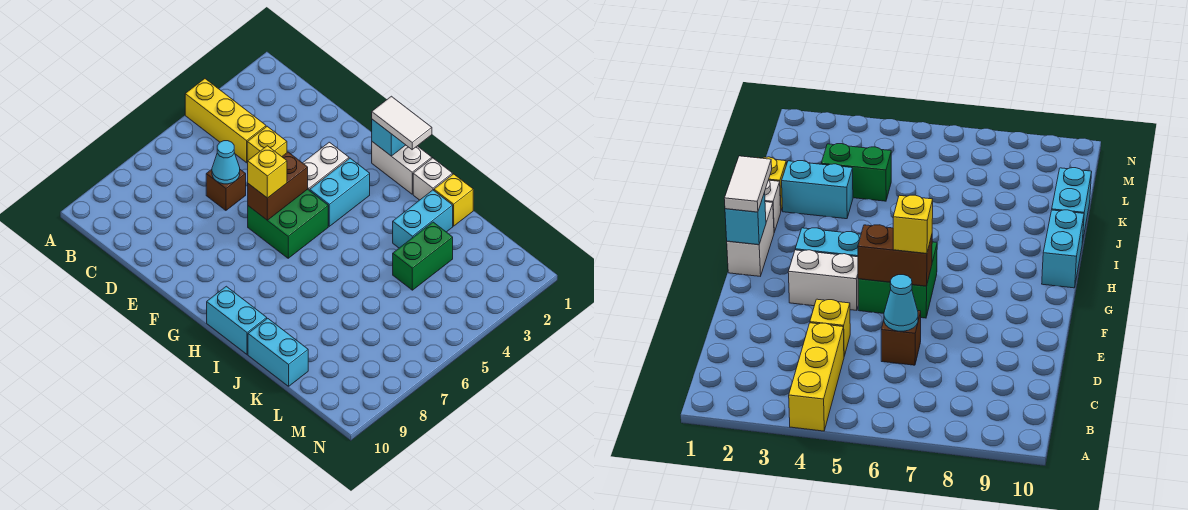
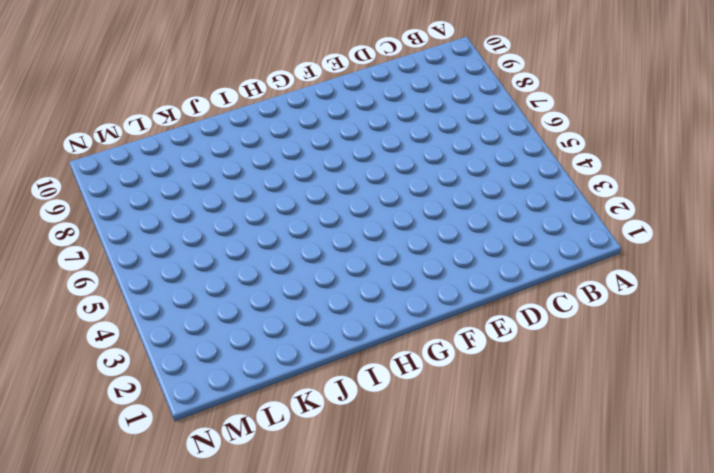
none -> yellow 1x3 brick [185,79,266,163]
none -> yellow 1x1 brick [247,126,287,163]
none -> brown 1x1 brick [206,169,246,210]

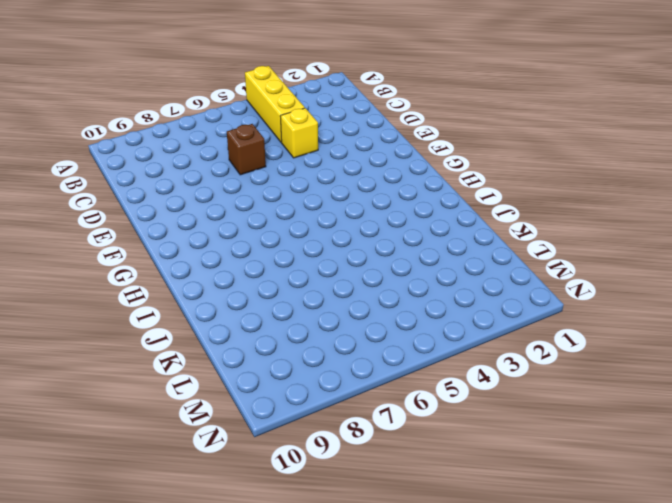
none -> white 1x2 brick [303,142,349,191]
none -> green 2x2 brick [248,189,328,258]
none -> white 1x2 brick [372,142,432,194]

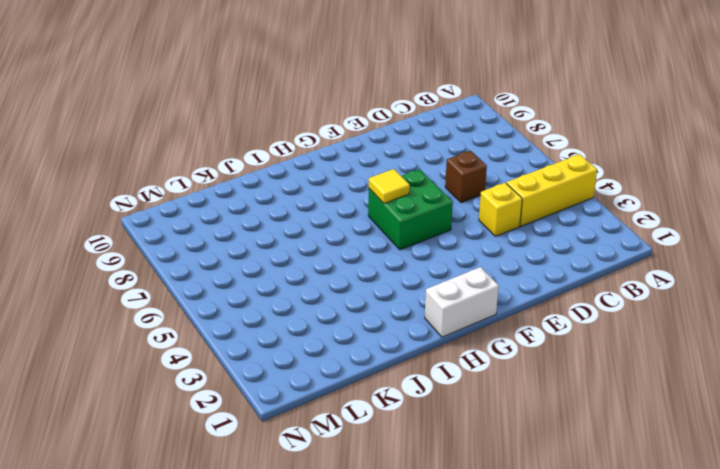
yellow 1x1 tile [369,169,410,203] -> none
none -> white 1x2 brick [303,142,349,191]
none -> cyan 1x2 brick [310,158,370,226]
none -> cyan 1x2 brick [207,286,267,354]

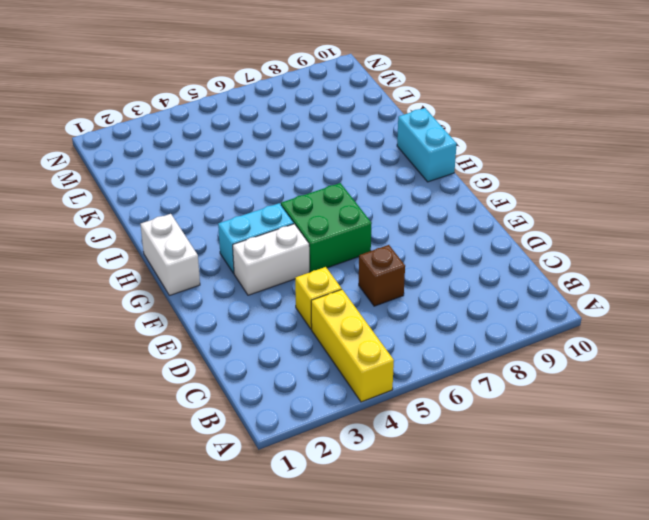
none -> white 1x1 brick [413,158,453,200]
none -> yellow 1x1 brick [434,174,473,226]
none -> cyan 1x2 brick [393,190,453,248]

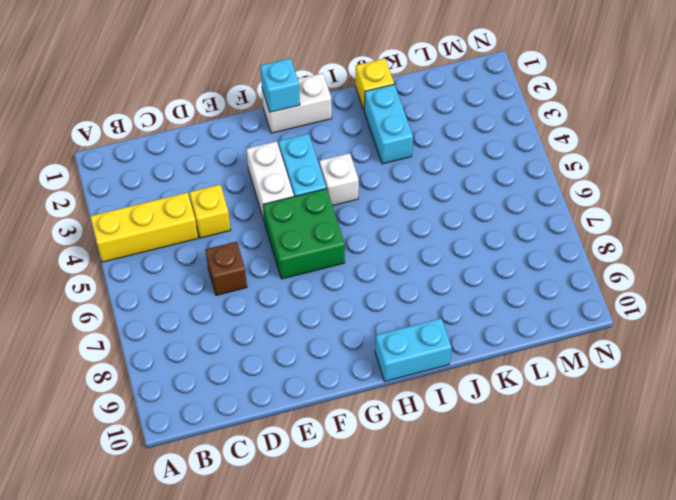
white 1x1 brick [319,153,359,206] -> white 1x1 brick moved to [413,158,453,200]
none -> cyan 1x2 brick [248,318,308,386]
none -> green 1x2 brick [393,222,453,290]
none -> cyan 1x1 cone [212,141,240,184]

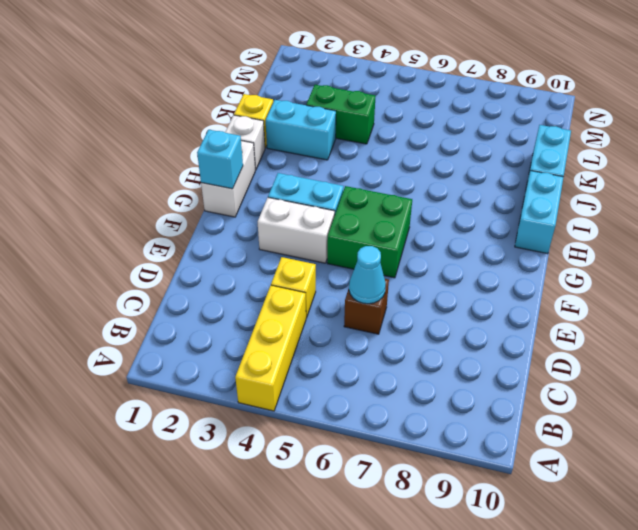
none -> brown 1x2 brick [248,152,308,220]
none -> yellow 1x1 brick [248,146,287,198]
none -> white 1x2 tile [372,96,432,150]

